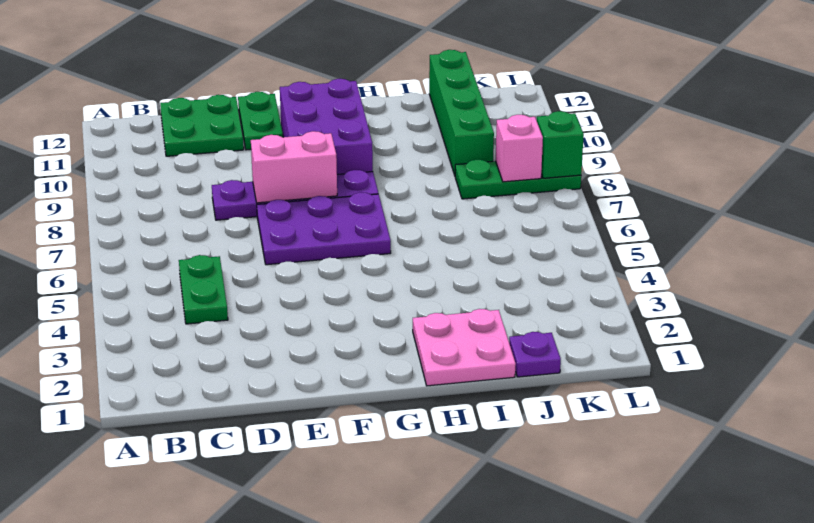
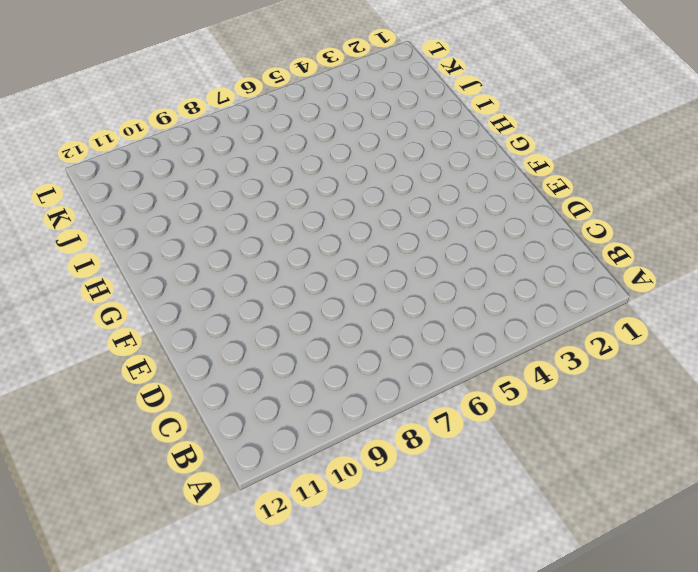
none -> green 1x2 plate [179,255,228,324]
none -> green 2x2 plate [160,95,244,156]
none -> purple 1x4 plate [212,170,378,220]

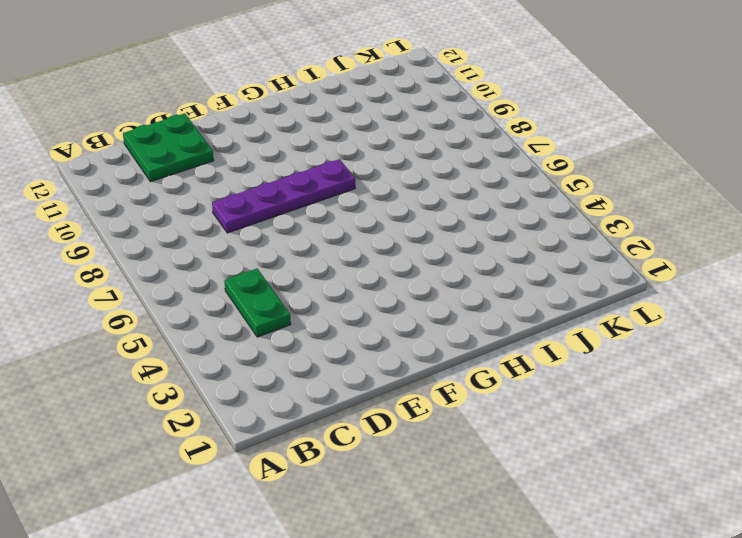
none -> purple 2x3 plate [257,192,391,265]
none -> green 1x2 plate [238,92,283,150]
none -> purple 2x3 brick [280,79,373,174]

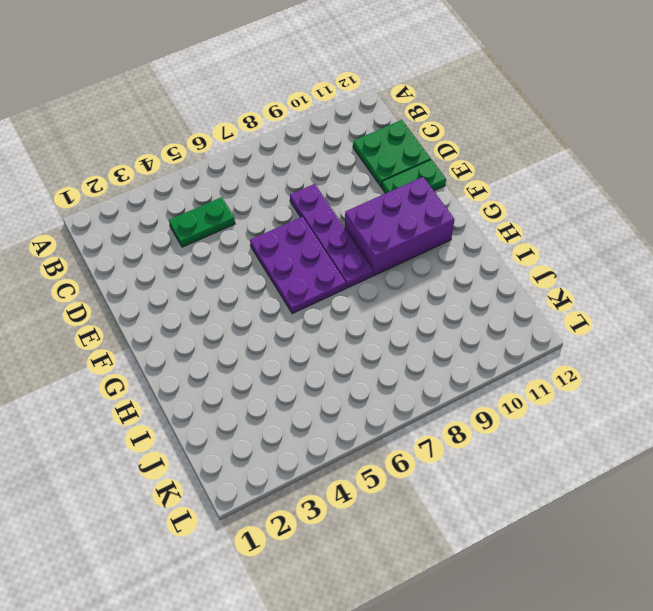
none -> pink 2x2 plate [413,309,516,386]
none -> purple 1x1 plate [509,332,561,377]
none -> green 1x3 plate [455,160,581,199]

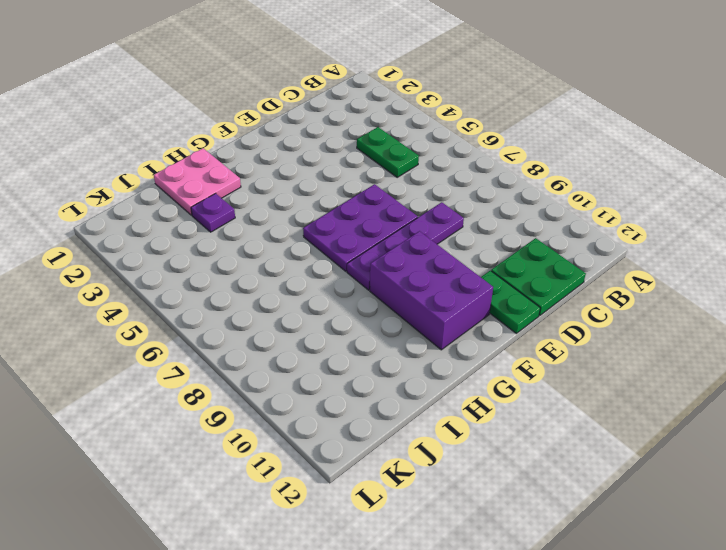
purple 1x1 plate [191,193,235,232] -> purple 1x1 plate moved to [509,332,561,377]
none -> green 1x3 plate [455,160,581,199]
none -> green 1x4 brick [429,50,494,175]
none -> pink 1x2 brick [251,131,337,203]

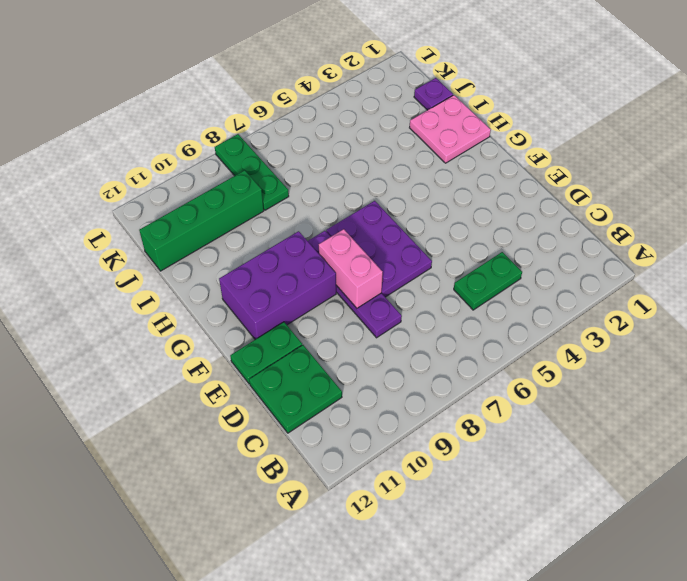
none -> pink 1x1 brick [495,115,543,182]
none -> green 1x1 brick [537,111,584,178]

